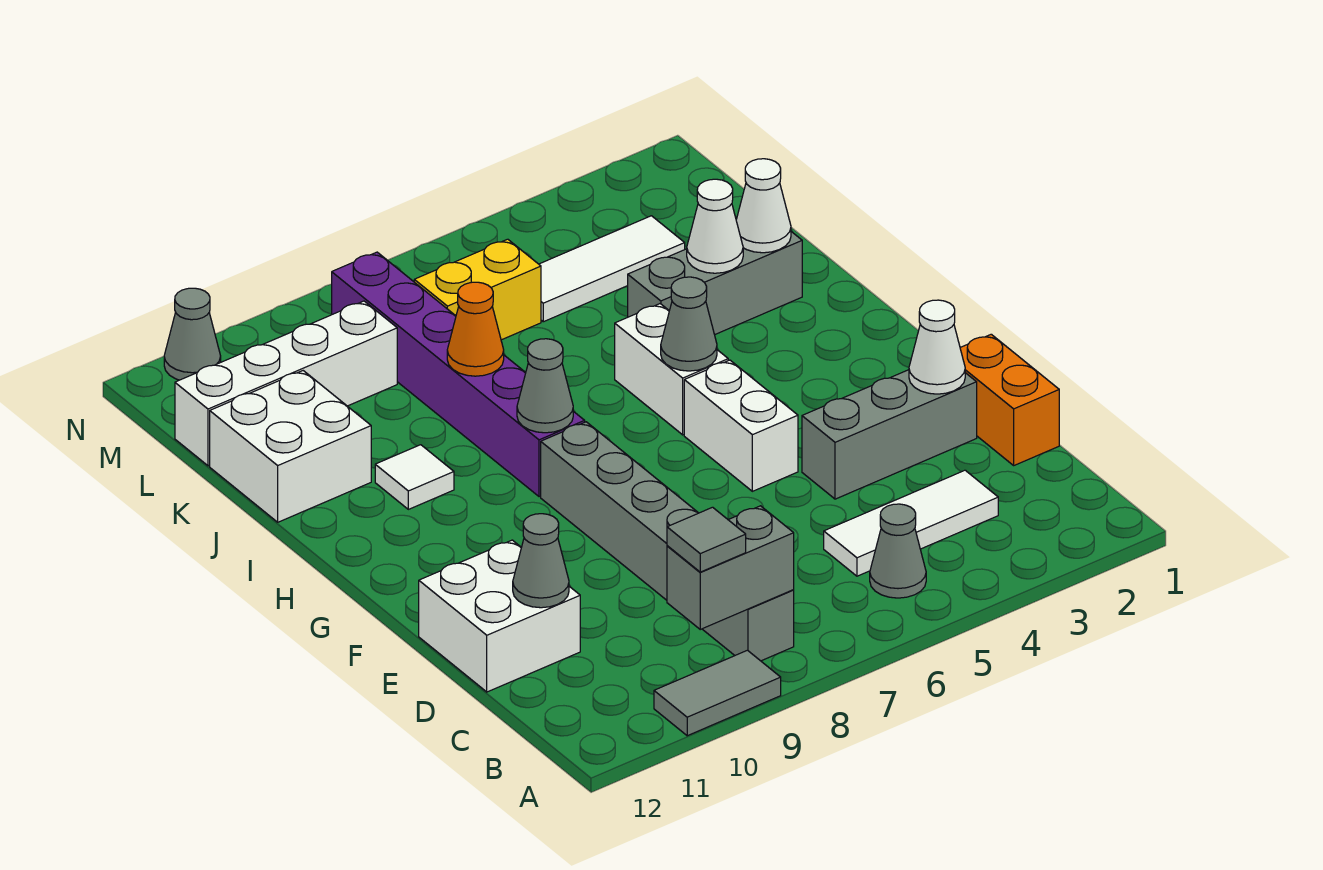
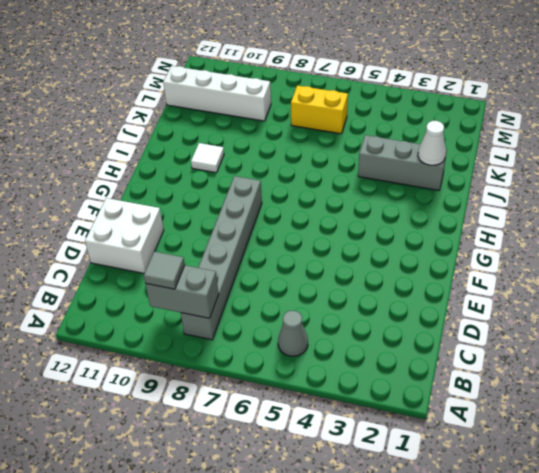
none -> grey 1x2 tile [654,650,781,736]
none -> white 1x3 tile [824,470,998,576]
none -> orange 1x2 brick [960,334,1059,465]

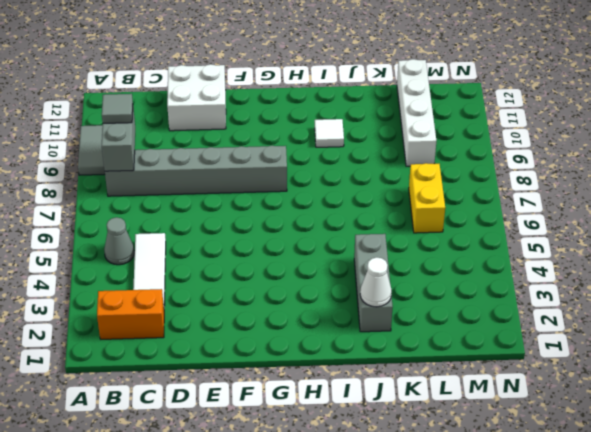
orange 1x2 brick [97,289,164,339] -> orange 1x2 brick moved to [960,334,1059,465]
none -> grey 1x3 brick [802,370,977,499]
none -> white 1x2 brick [684,360,798,491]
none -> white 1x2 brick [615,304,728,435]

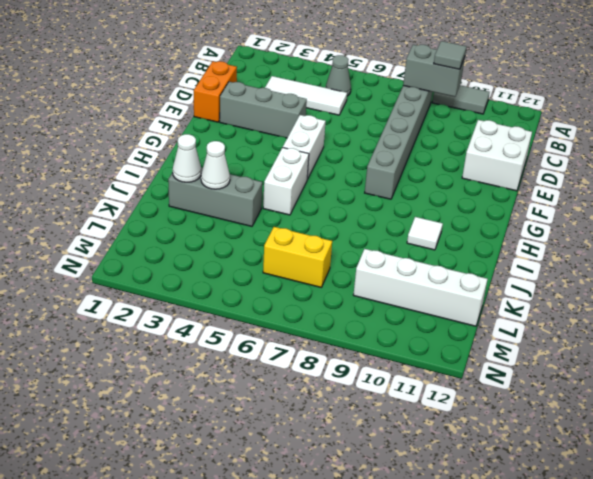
none -> purple 1x6 brick [332,252,585,497]
none -> white 2x2 brick [210,371,371,522]
none -> white 1x3 tile [539,216,685,322]

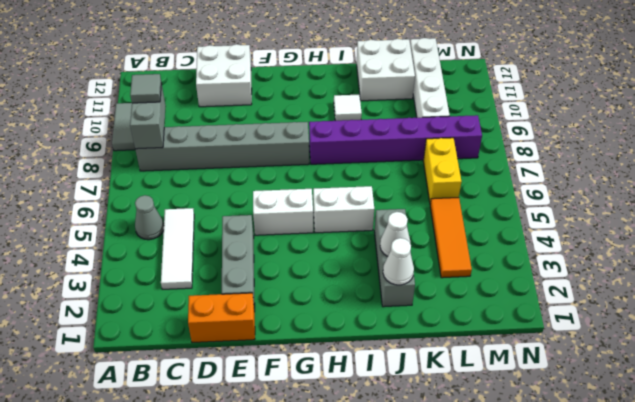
orange 1x3 tile [430,198,472,278] -> white 1x3 tile [539,216,685,322]
none -> grey 1x1 cone [164,288,221,380]
none -> grey 1x1 cone [513,514,569,608]
none -> white 1x1 cone [909,300,965,394]

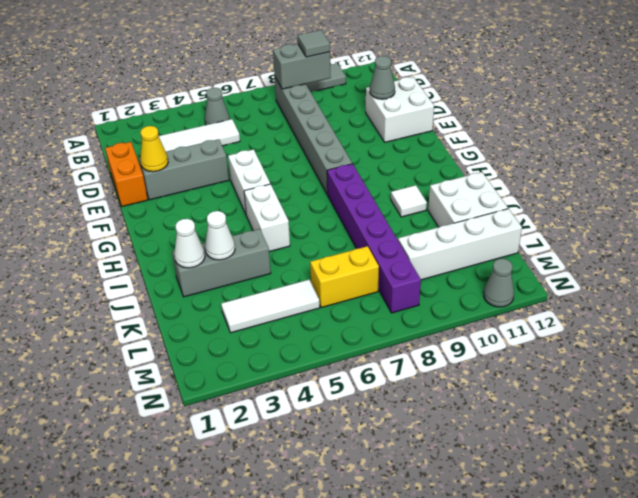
yellow 1x1 cone [140,126,168,172] -> white 1x1 cone [909,300,965,394]
none -> grey 1x1 cone [661,277,717,371]
none -> grey 1x1 cone [517,339,573,433]
none -> orange 1x1 cone [447,282,504,376]

